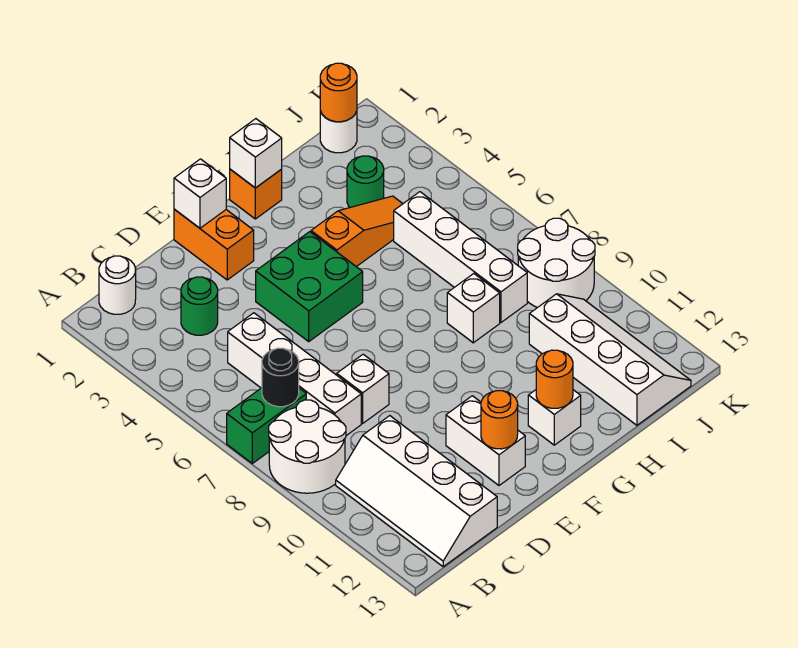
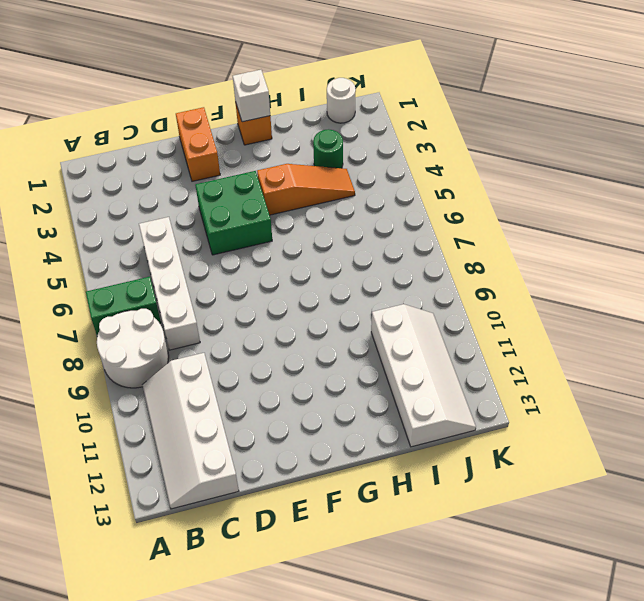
none -> white 1x1 round brick [99,256,136,314]
none -> green 1x1 round brick [181,277,218,335]
none -> white 1x1 brick [337,354,389,423]

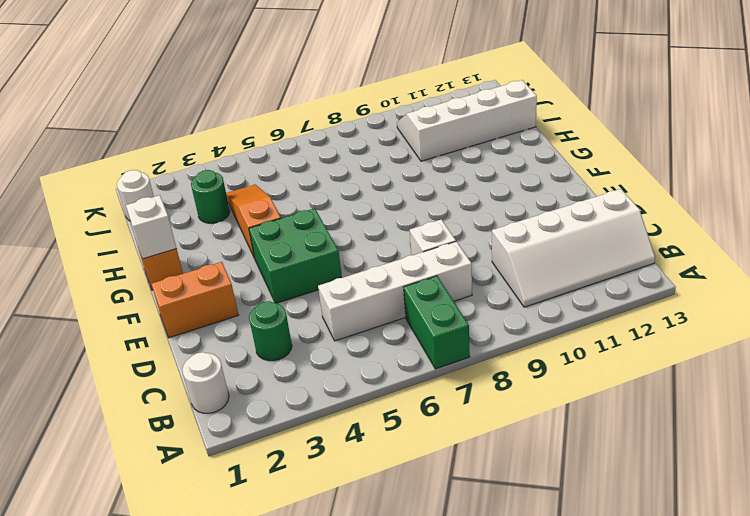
none -> white 2x2 round brick [269,400,346,493]
none -> white 1x2 brick [446,396,525,485]
none -> white 1x1 brick [528,390,581,445]

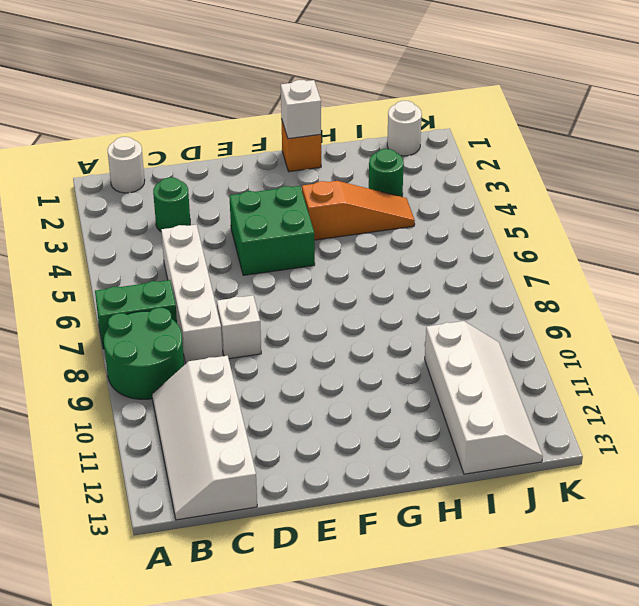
green 2x2 round brick [104,308,184,399] -> white 2x2 round brick [269,400,346,493]
none -> orange 1x2 brick [174,209,254,280]
none -> white 1x2 brick [446,396,525,485]
none -> white 1x1 brick [528,390,581,445]

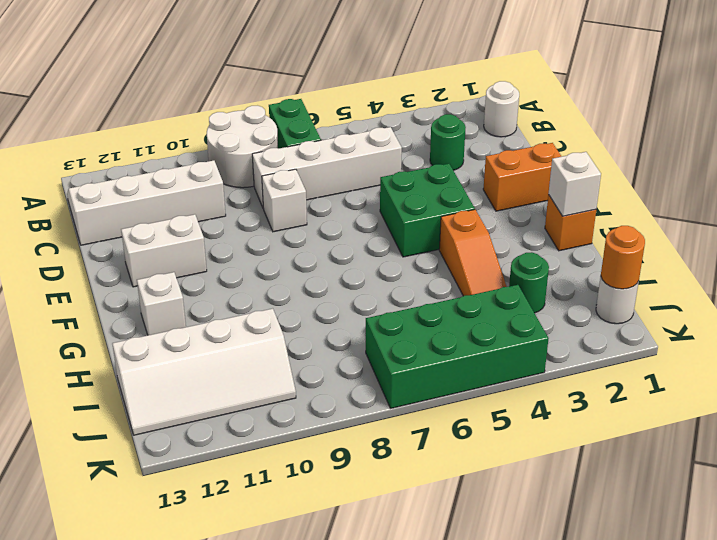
green 2x4 brick [366,285,549,408] -> none
none -> white 1x1 brick [447,274,500,343]
none -> white 1x4 brick [394,192,527,322]
none -> white 2x2 round brick [518,218,595,308]

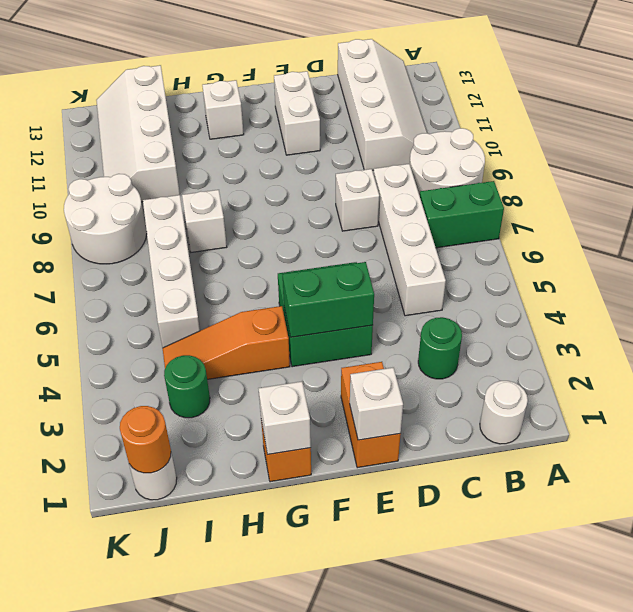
green 1x2 brick [283,262,374,337] -> none
none -> black 1x1 round brick [262,348,299,407]
none -> orange 1x1 round brick [481,391,518,449]
none -> orange 1x1 round brick [536,350,573,408]

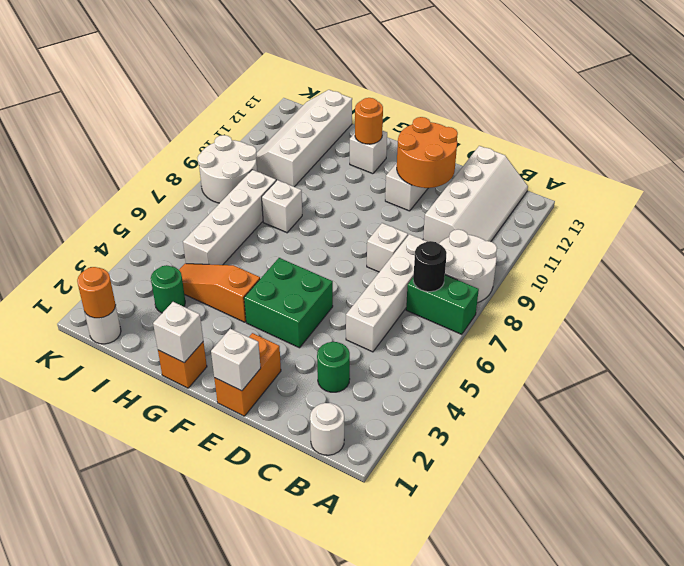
orange 2x2 round brick [397,117,458,188] -> orange 1x1 round brick [481,391,518,449]

